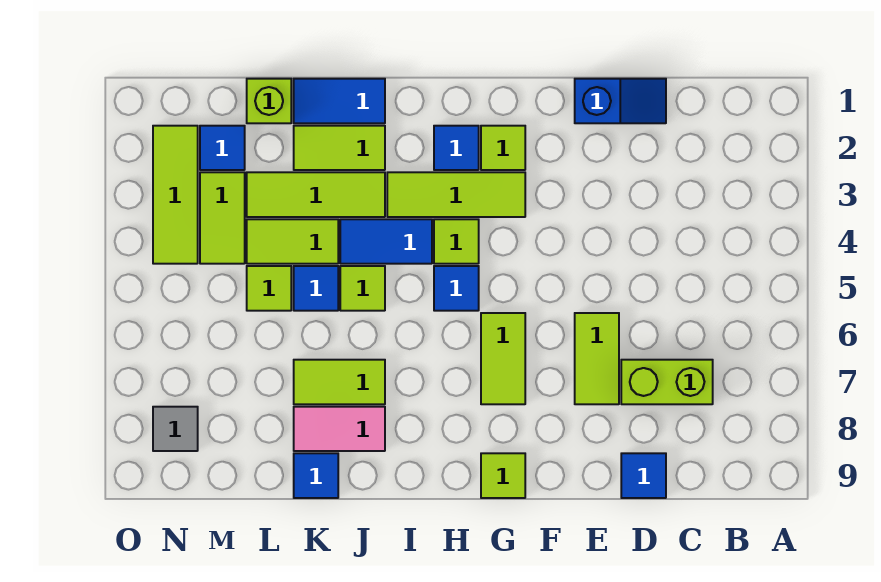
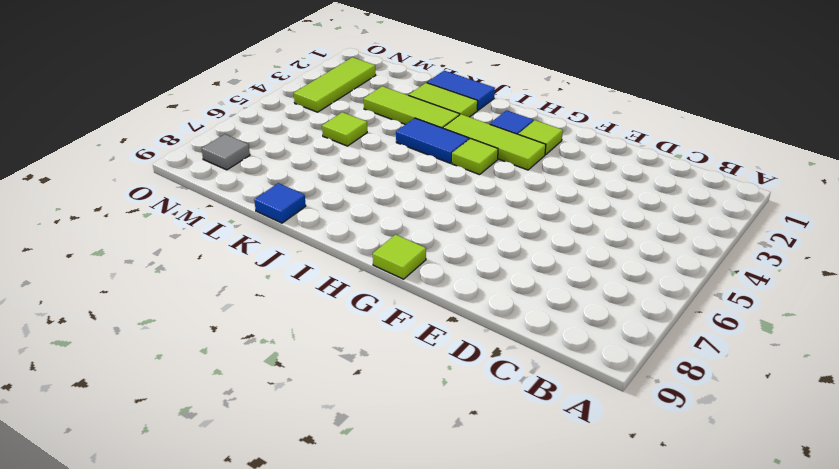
none -> lime 1x2 brick [621,360,713,404]
none -> blue 1x2 slope [575,79,666,123]
none -> blue 1x1 tile [621,453,666,498]

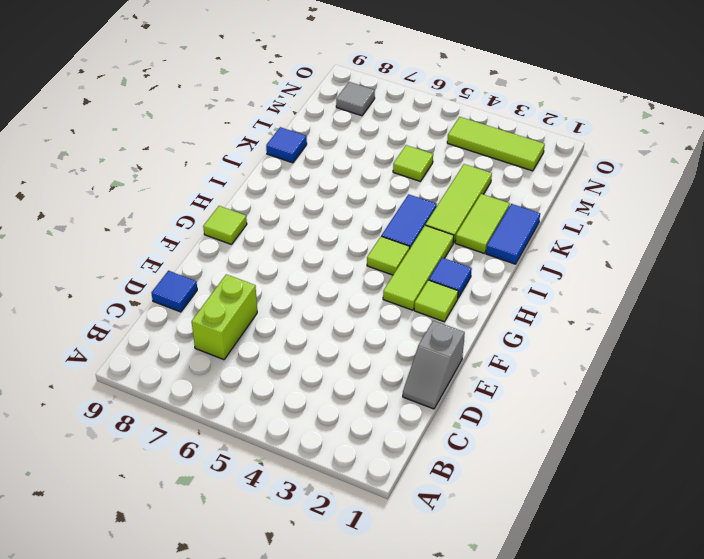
grey 1x2 slope [403,321,465,409] -> blue 1x2 slope [575,79,666,123]
none -> lime 1x2 tile [575,313,619,404]
none -> lime 1x2 tile [481,313,525,404]
none -> blue 1x1 tile [434,266,479,311]

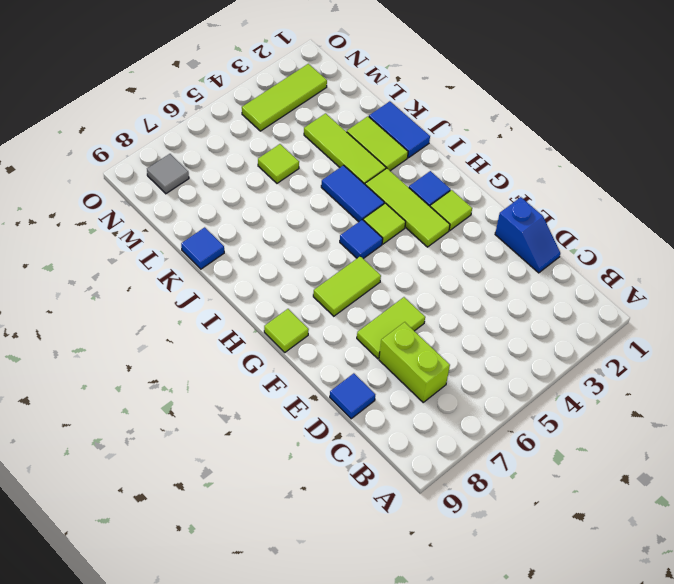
none -> lime 1x1 tile [340,266,385,311]
none -> lime 1x2 tile [294,360,385,404]
none -> pink 1x2 tile [294,407,385,451]

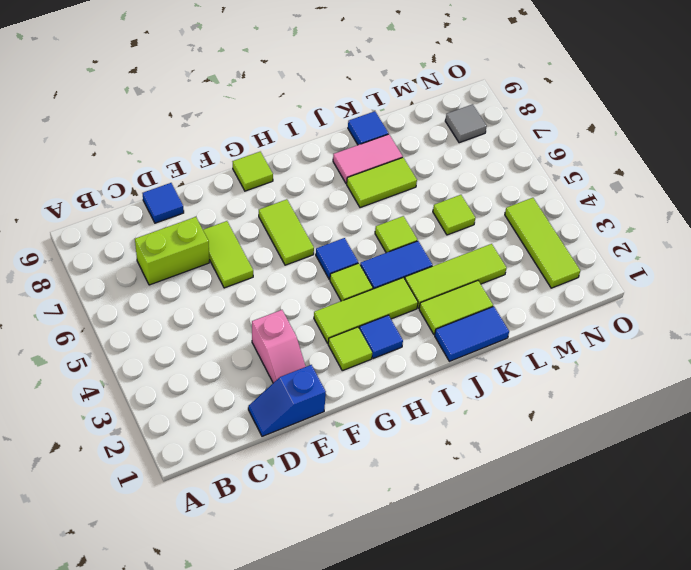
pink 1x2 slope [252,310,306,383] -> none
none -> lime 1x2 tile [247,219,338,264]
none -> blue 1x1 tile [294,266,338,311]
none -> lime 1x1 brick [247,79,291,123]

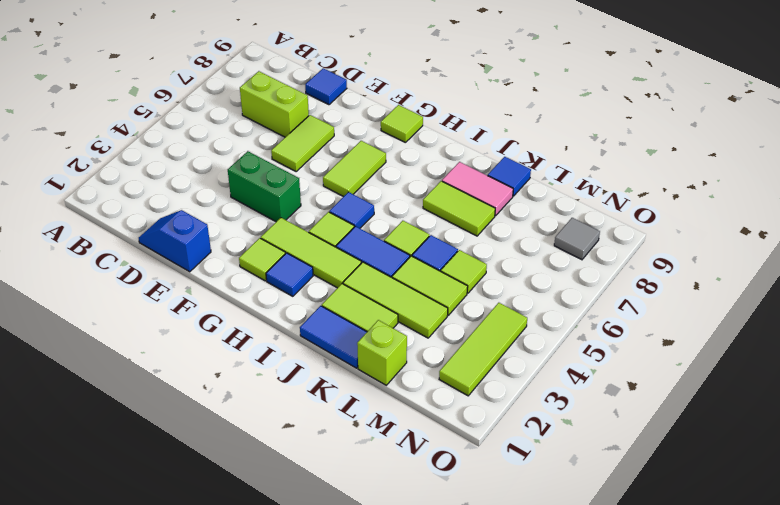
green 1x2 brick [228,151,301,222] -> none
none -> blue 1x1 tile [200,126,245,170]
none -> lime 1x2 tile [200,172,245,264]

